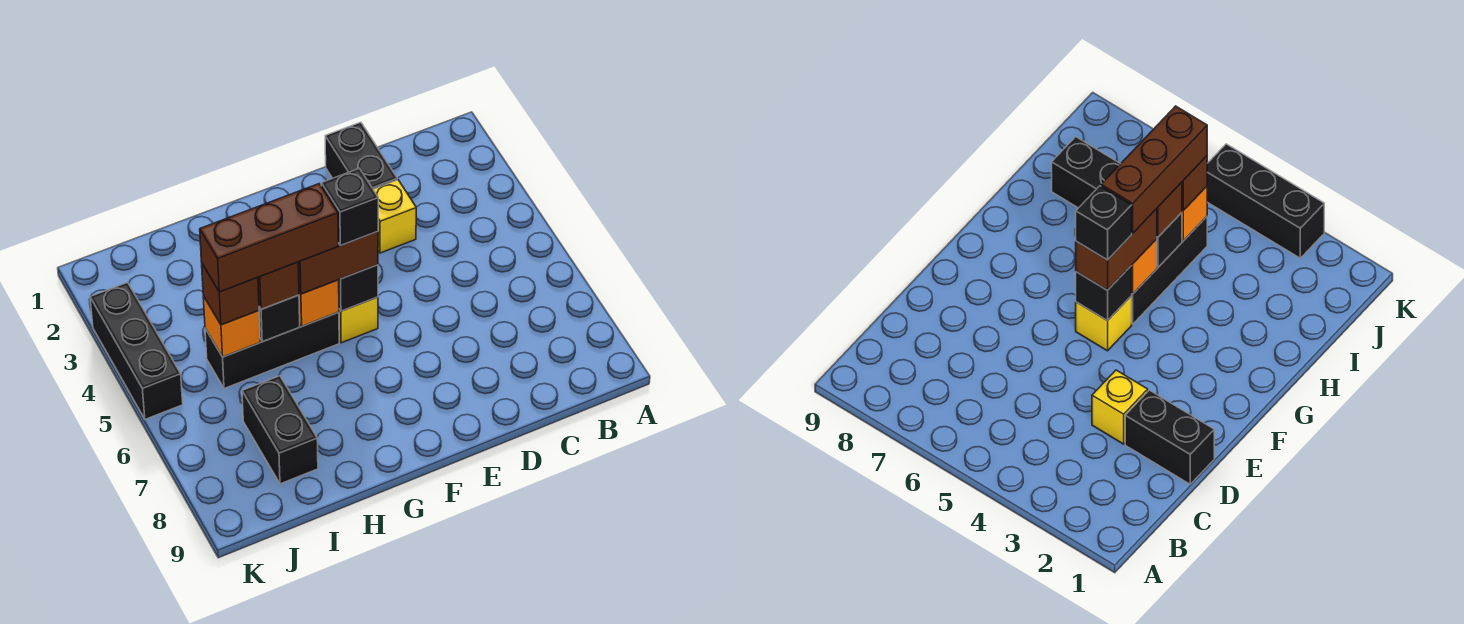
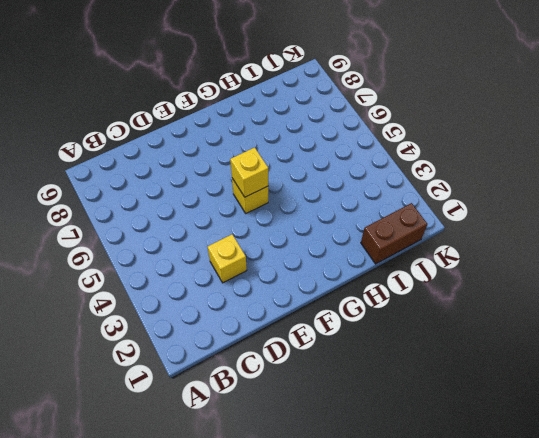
yellow 1x1 brick [230,147,268,197] -> black 1x1 brick [339,265,378,311]
brown 1x2 brick [361,203,427,264] -> brown 1x2 brick moved to [298,232,378,294]
none -> black 1x2 brick [325,122,397,189]
none -> black 1x3 brick [205,312,339,389]
none -> black 1x2 brick [242,376,318,484]

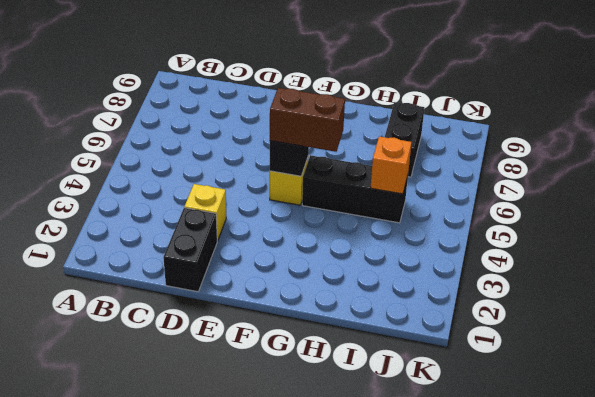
none -> black 1x3 brick [90,282,183,419]
none -> orange 1x1 brick [299,280,339,326]
none -> black 1x1 brick [259,295,300,342]

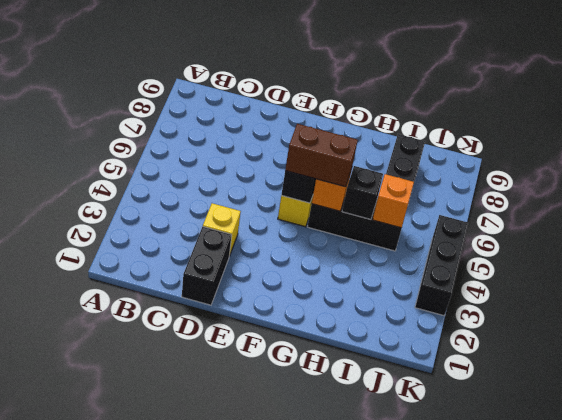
none -> brown 1x1 brick [258,262,299,309]
none -> brown 1x1 brick [202,264,259,325]
none -> black 1x1 brick [321,168,378,245]

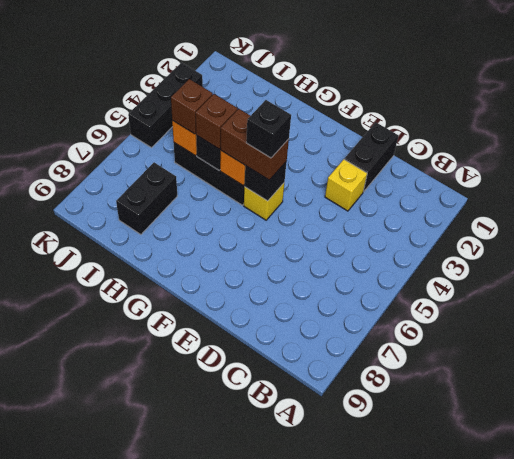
none -> brown 1x3 brick [200,184,338,292]

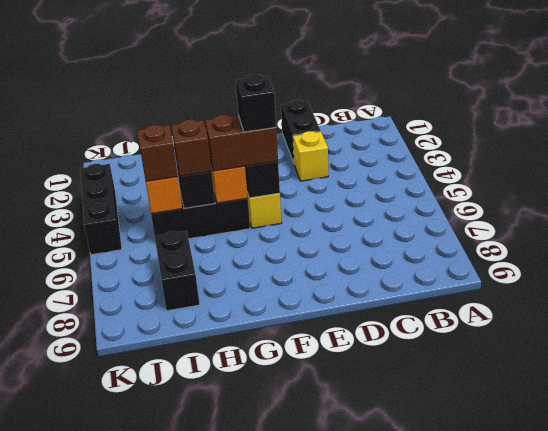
none -> brown 1x3 brick [200,184,338,292]

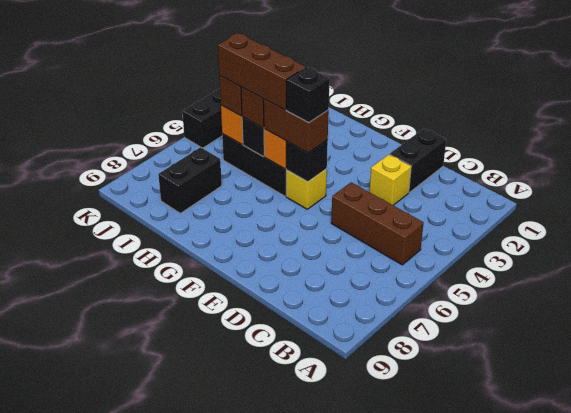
brown 1x3 brick [331,182,424,265] -> none

